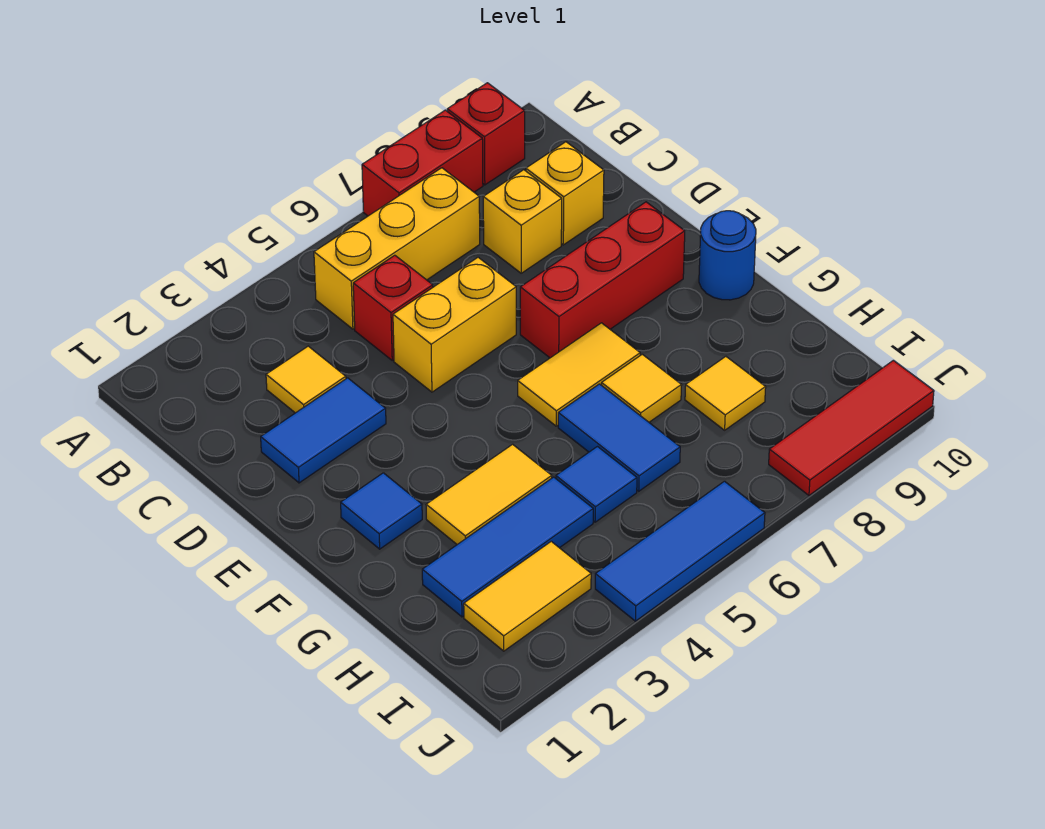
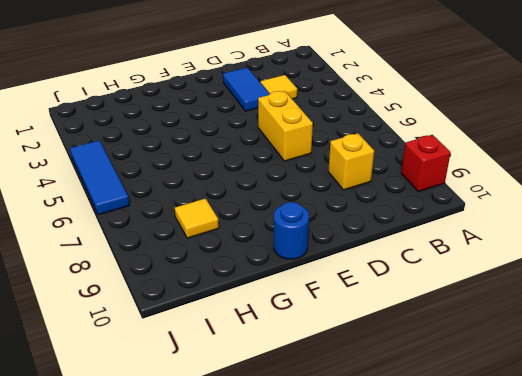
none -> red 1x2 brick [362,110,483,216]
none -> yellow 1x3 brick [314,168,480,329]
none -> red 1x1 brick [353,255,433,360]

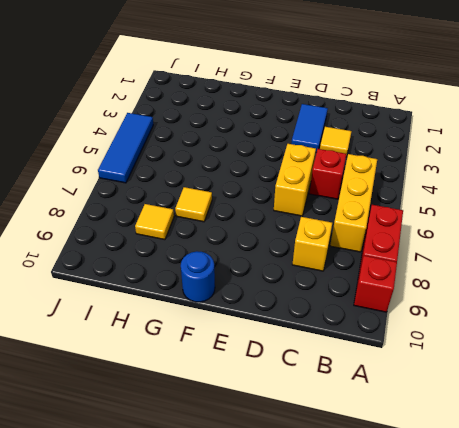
none -> yellow 1x1 brick [526,142,604,245]
none -> red 1x3 brick [520,202,685,358]
none -> blue 1x1 tile [341,473,422,549]

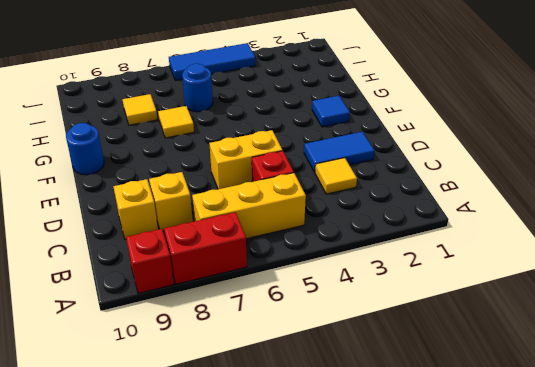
blue 1x1 round brick [182,64,213,112] -> blue 1x2 tile [558,384,680,491]
none -> red 1x3 brick [520,202,685,358]
none -> yellow 1x2 tile [518,323,640,426]
none -> yellow 1x2 tile [426,444,552,544]

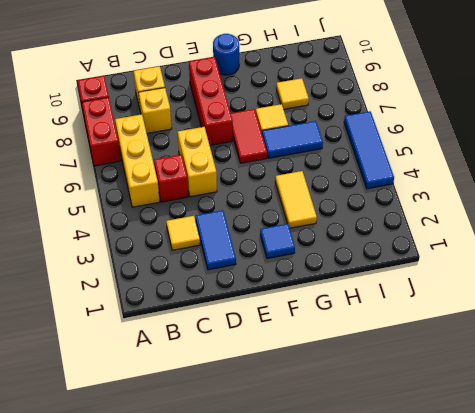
red 1x2 tile [231,109,267,163] -> yellow 1x2 tile [518,323,640,426]
none -> blue 1x3 tile [422,477,593,617]
none -> blue 1x1 tile [556,447,637,522]
none -> yellow 1x2 tile [464,541,591,651]

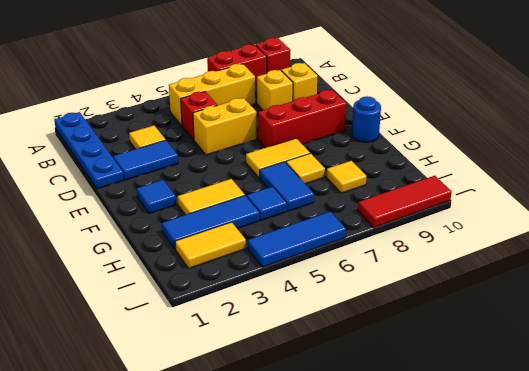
blue 1x4 plate [54,112,124,189] -> none

